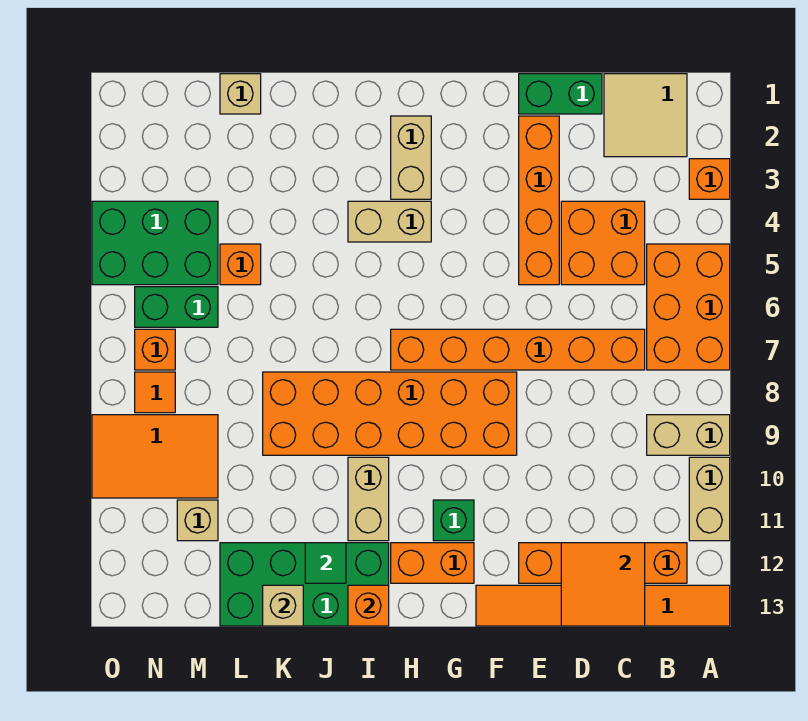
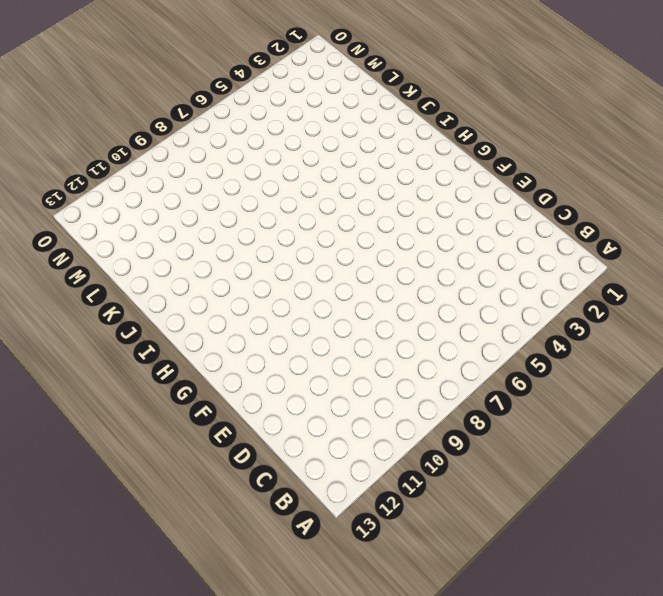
none -> orange 1x1 brick [689,159,730,199]
none -> orange 2x3 brick [647,244,730,370]
none -> tan 1x2 brick [647,415,730,455]
none -> tan 1x2 brick [689,457,730,541]

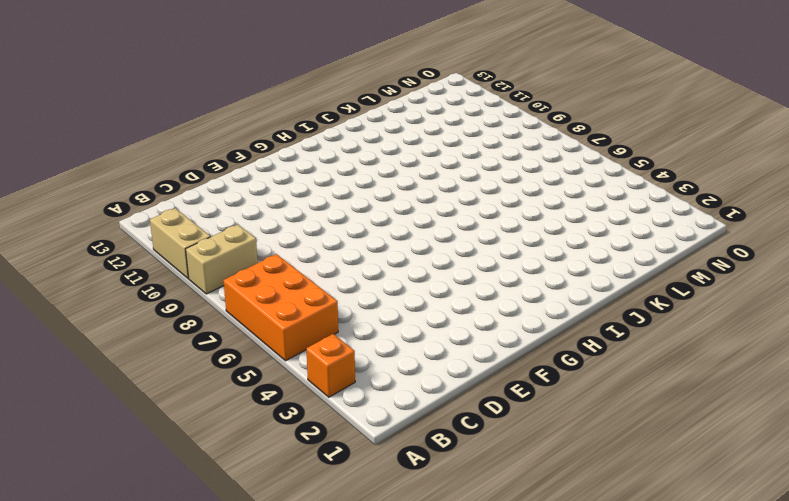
none -> orange 1x6 tile [476,585,730,626]
none -> tan 2x2 tile [604,74,687,157]
none -> orange 1x4 brick [519,543,687,583]
none -> orange 2x2 brick [561,201,645,285]

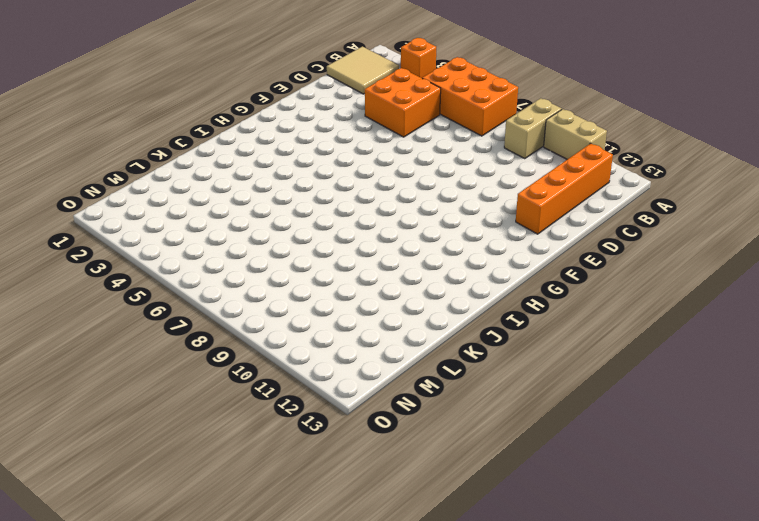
none -> orange 1x6 tile [476,585,730,626]
none -> orange 1x6 brick [391,329,645,370]
none -> green 1x2 brick [519,74,602,114]
none -> orange 1x4 brick [519,116,559,285]

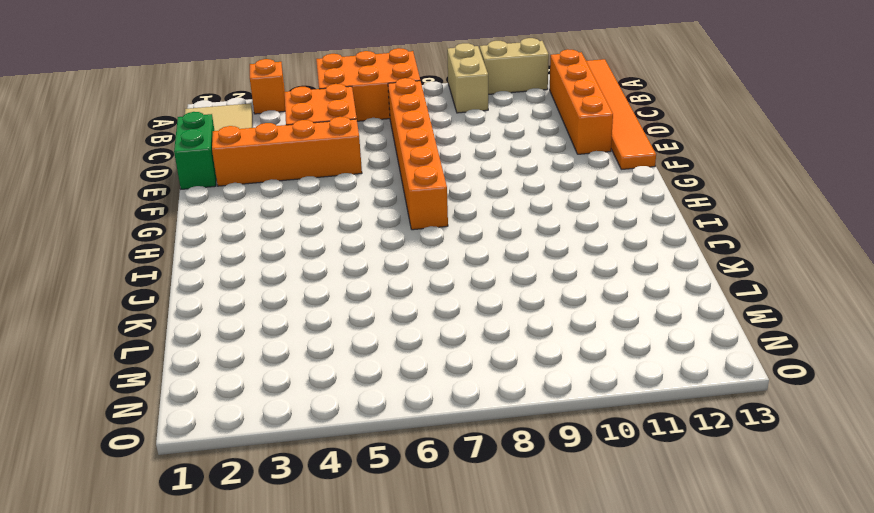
none -> orange 2x6 brick [263,372,517,455]
none -> green 1x1 brick [433,500,474,541]
none -> orange 1x2 brick [391,543,474,583]
none -> tan 1x2 brick [391,116,431,199]

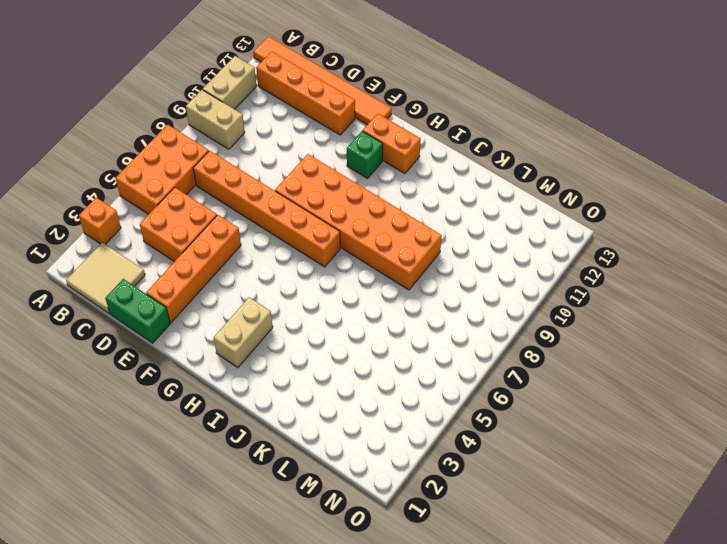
none -> tan 1x2 brick [348,201,431,242]
none -> tan 1x2 brick [348,457,389,541]
none -> green 2x4 brick [220,543,389,626]
none -> tan 1x1 brick [220,74,261,114]

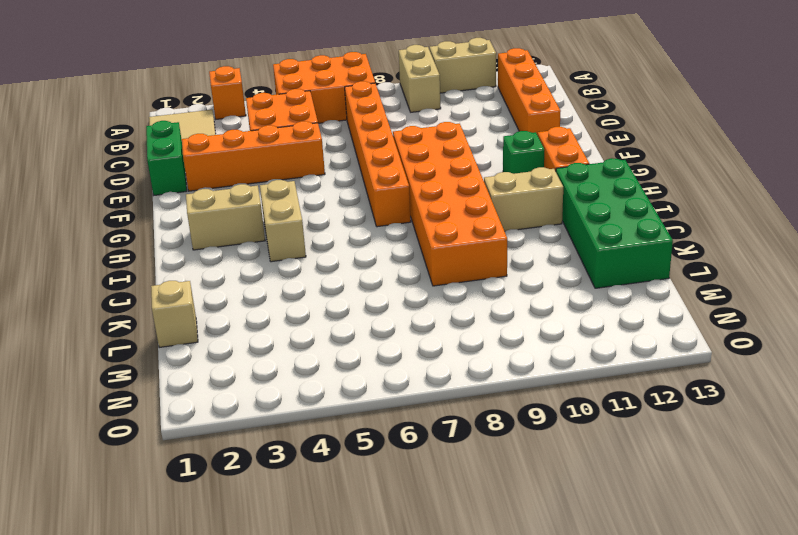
none -> orange 1x6 tile [476,585,730,626]
none -> orange 1x1 brick [220,244,261,285]
none -> green 2x3 brick [92,201,218,285]
none -> green 1x2 brick [135,287,218,327]

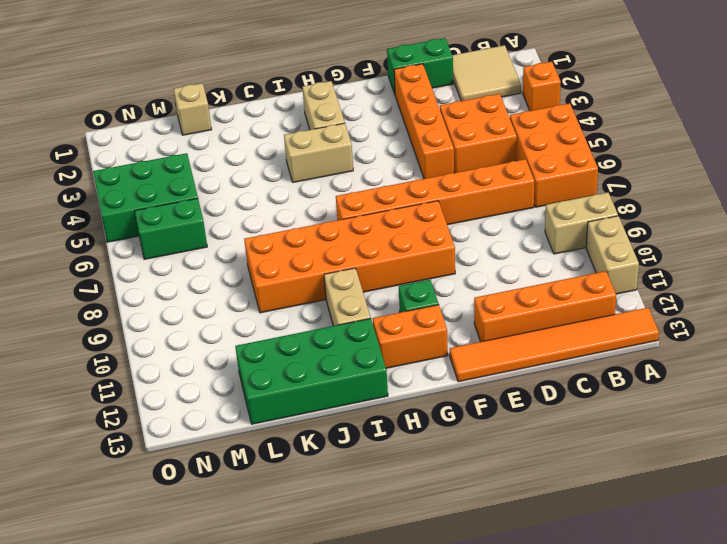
none -> orange 1x1 brick [220,244,261,285]
none -> orange 2x3 tile [92,415,218,498]
none -> tan 1x1 brick [177,500,218,541]
none -> orange 1x1 brick [135,329,175,370]

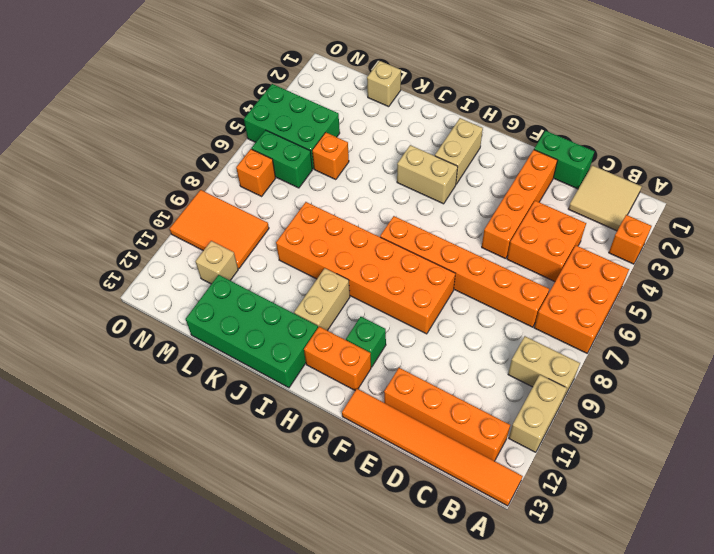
none -> orange 1x1 tile [135,372,175,413]
none -> orange 2x2 tile [561,543,645,626]
none -> orange 1x1 brick [348,585,389,626]
none -> green 1x1 tile [305,543,346,583]

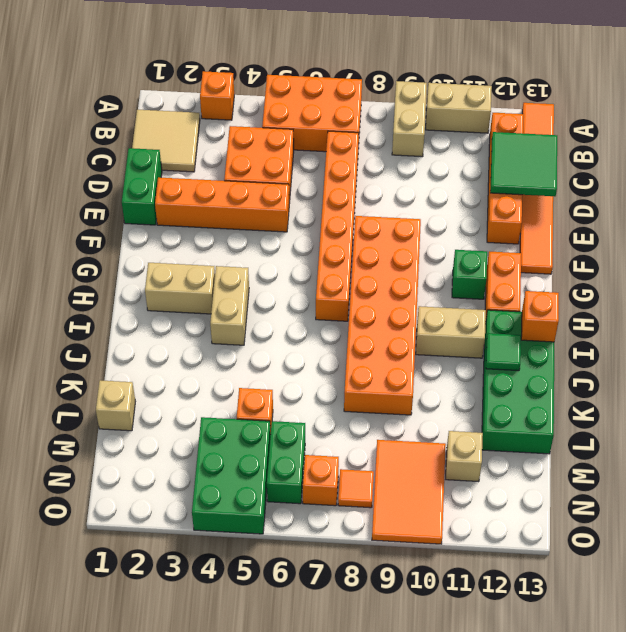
green 2x2 tile [490,132,557,196] -> orange 2x2 tile [561,543,645,626]
none -> tan 1x1 brick [263,585,303,626]

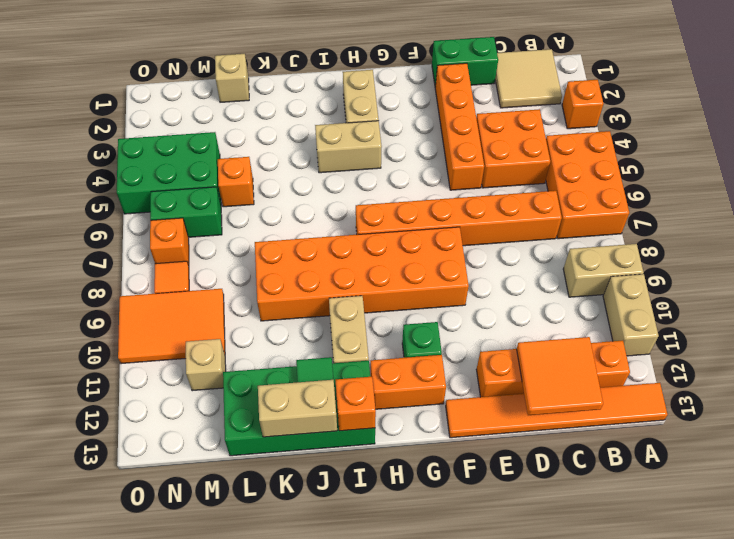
tan 1x2 brick [258,380,337,437] -> tan 1x1 brick [263,585,303,626]

